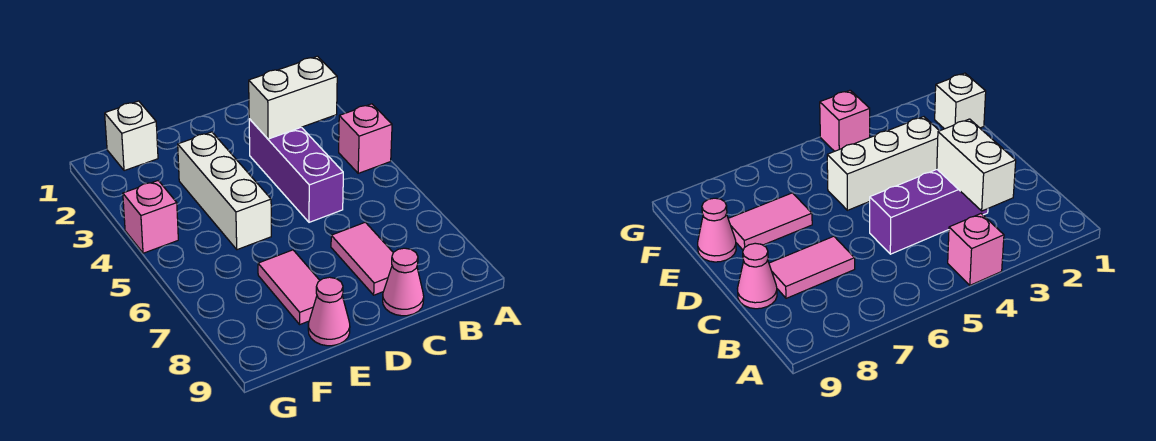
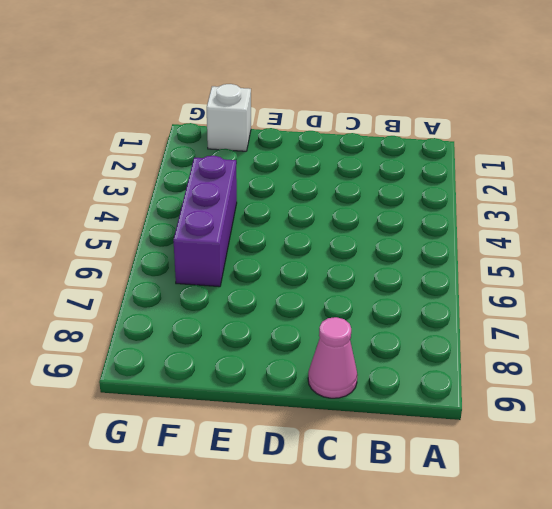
purple 1x3 brick [173,156,237,287] -> purple 1x3 brick moved to [249,119,343,222]
none -> pink 1x1 brick [339,104,392,173]
none -> pink 1x2 tile [331,222,393,295]

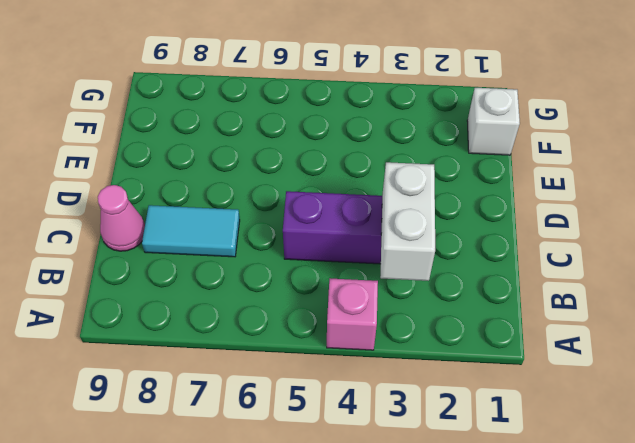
cyan 1x2 tile [142,205,240,257] -> pink 1x2 tile [331,222,393,295]
none -> white 1x3 brick [178,132,271,250]
none -> pink 1x2 tile [258,250,320,324]

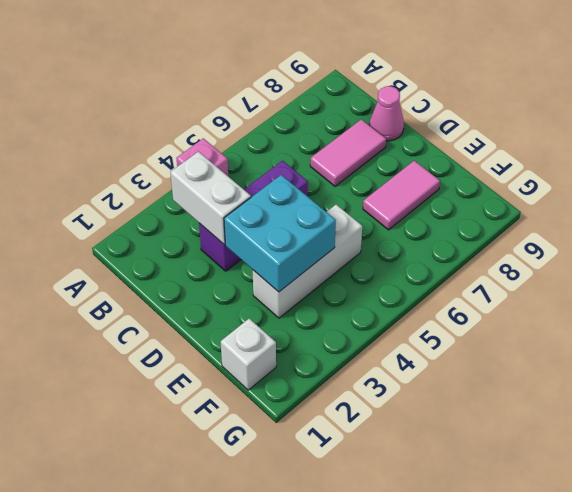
cyan 2x2 brick [224,175,336,292] -> none
none -> pink 1x1 cone [308,277,350,346]
none -> pink 1x1 brick [123,181,178,253]

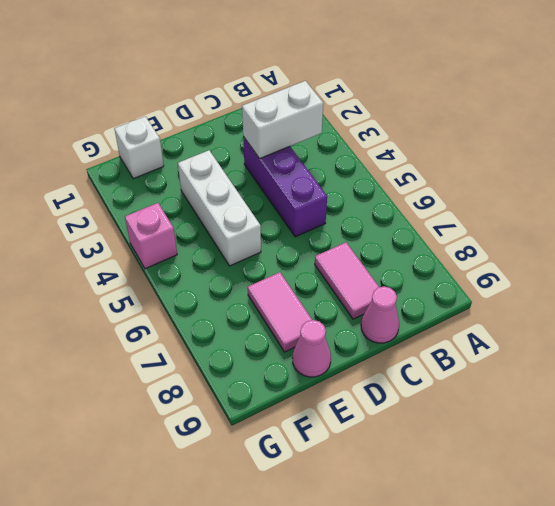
none -> pink 1x1 brick [339,104,392,173]

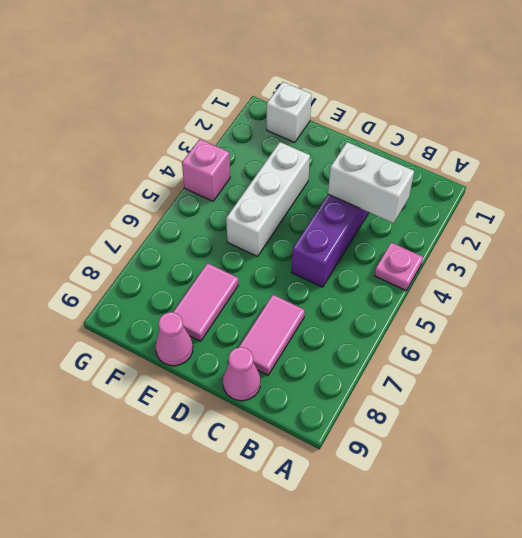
pink 1x1 plate [375,243,423,291] -> pink 1x1 brick [339,104,392,173]

